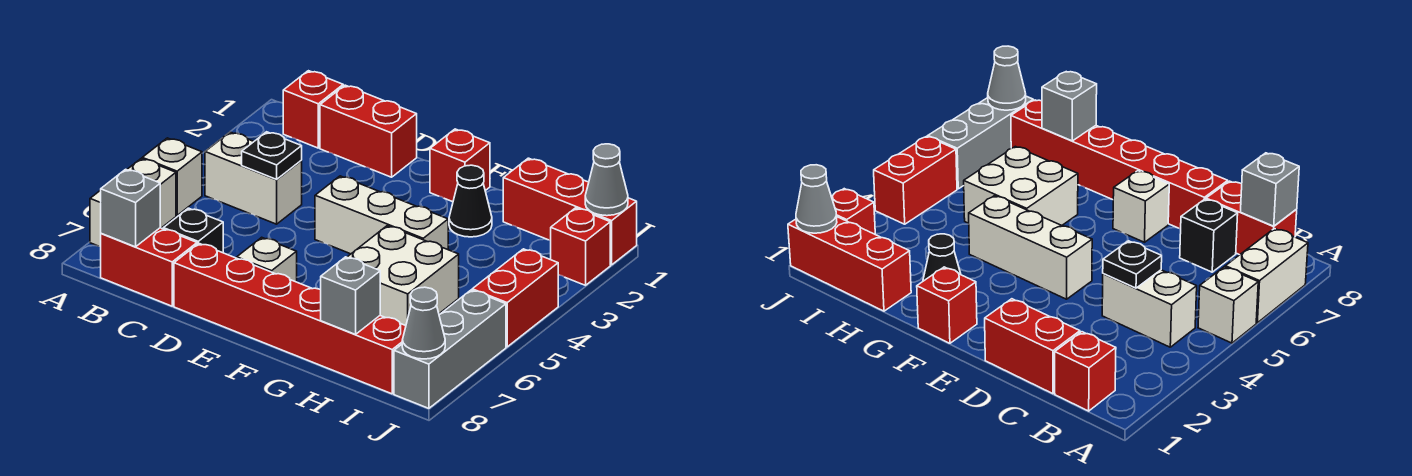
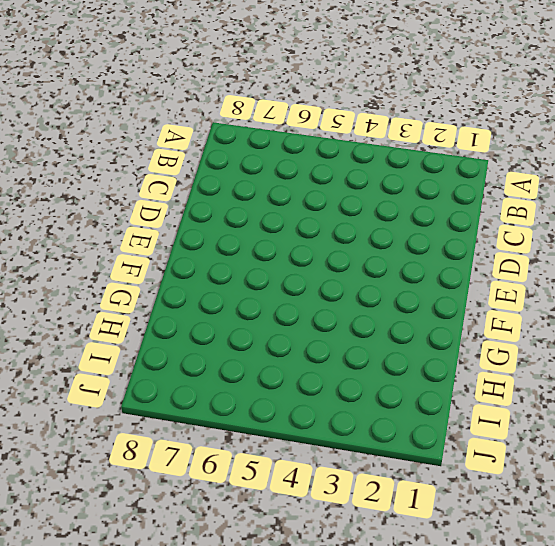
none -> white 1x1 brick [142,138,202,215]
none -> white 1x2 brick [90,159,176,247]
none -> red 1x1 brick [283,71,343,148]

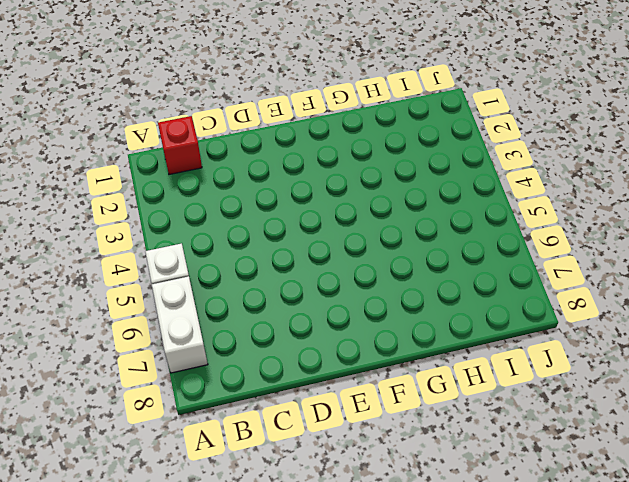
none -> white 1x2 brick [205,132,302,224]
none -> red 1x2 brick [101,228,197,306]
none -> red 1x2 brick [320,85,417,177]

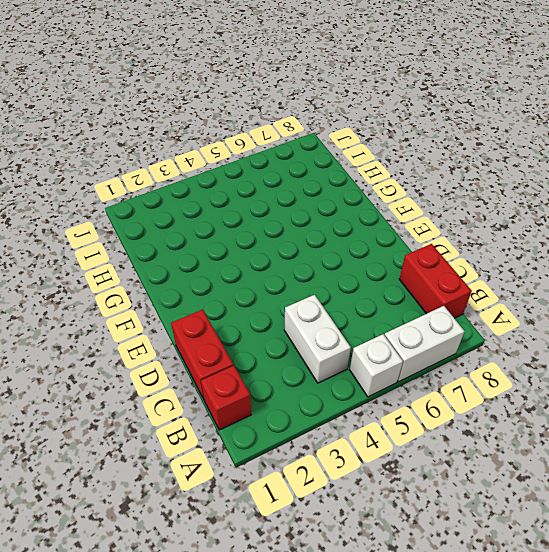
none -> black 1x1 brick [163,208,223,253]
none -> red 1x6 brick [174,243,406,394]
none -> white 1x3 brick [315,176,448,254]

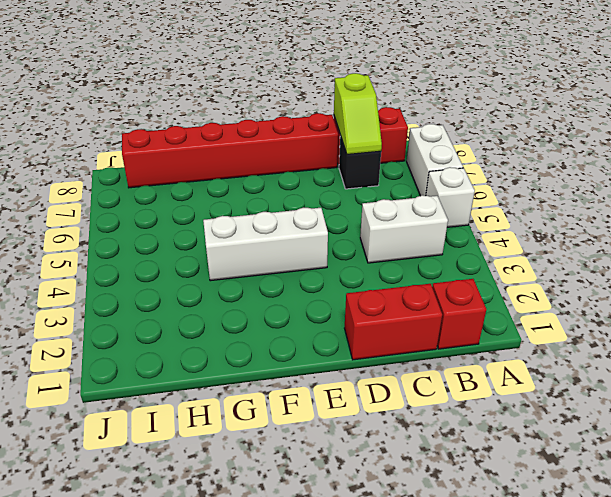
lime 1x2 slope [334,73,382,155] -> none
none -> white 1x1 brick [237,237,297,282]
none -> red 1x1 brick [430,129,490,202]
none -> black 1x1 cone [449,165,492,237]

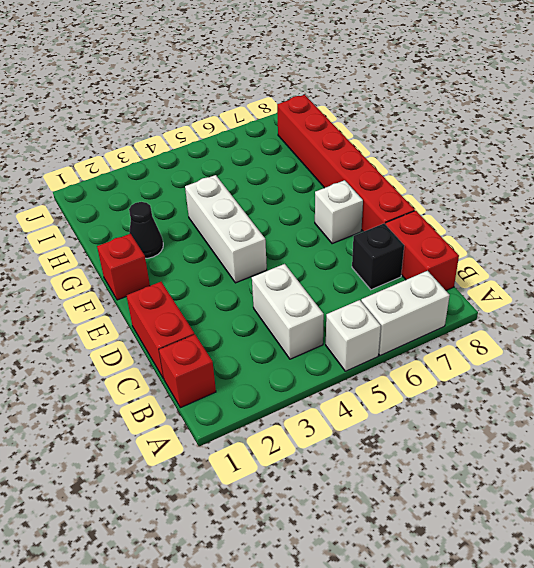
none -> white 2x2 brick [347,226,459,326]
none -> red 1x3 brick [503,158,637,265]
none -> red 1x1 brick [551,208,610,285]

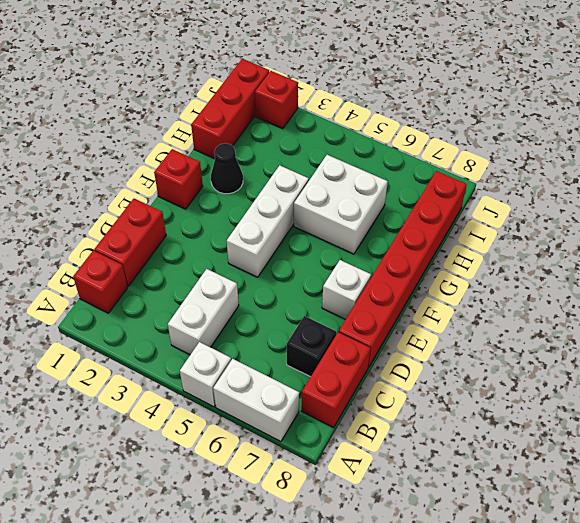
none -> red 1x2 brick [472,249,558,347]
none -> grey 1x3 brick [394,290,506,408]
none -> grey 1x1 brick [101,169,160,247]

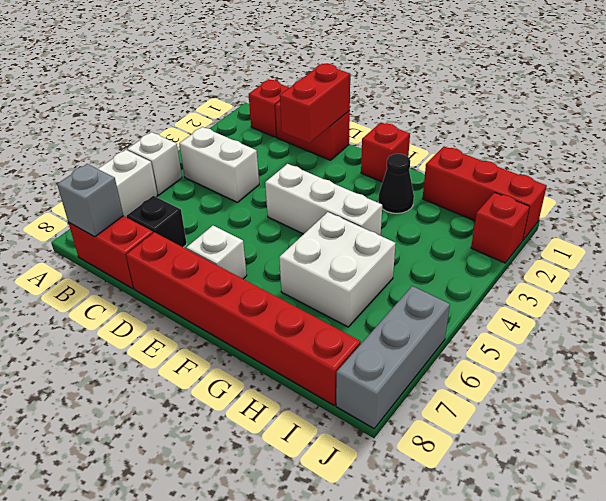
red 1x2 brick [280,64,350,143] -> red 1x2 brick moved to [472,249,558,347]
none -> black 1x1 plate [242,132,302,179]
none -> grey 1x1 brick [321,257,380,334]
none -> grey 1x1 cone [585,144,628,216]

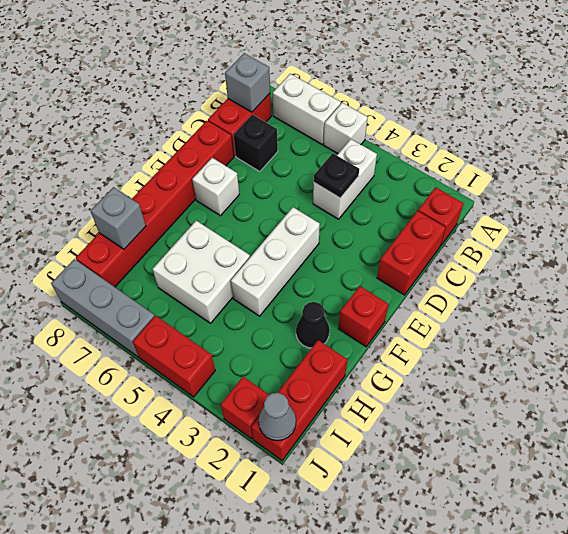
none -> grey 1x1 cone [402,287,445,359]

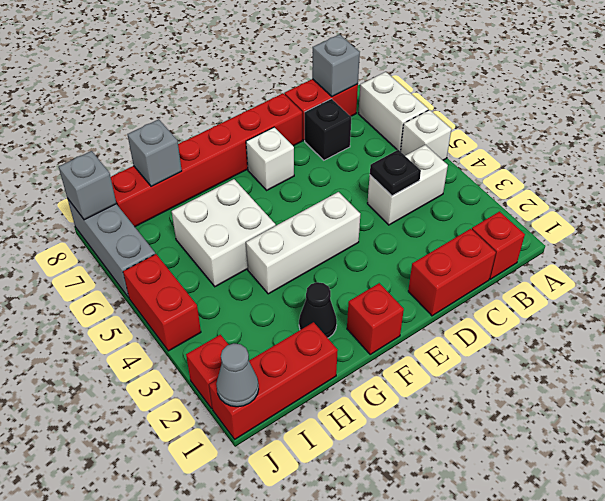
grey 1x1 brick [59,151,116,220] -> grey 1x1 cone [402,287,445,359]

